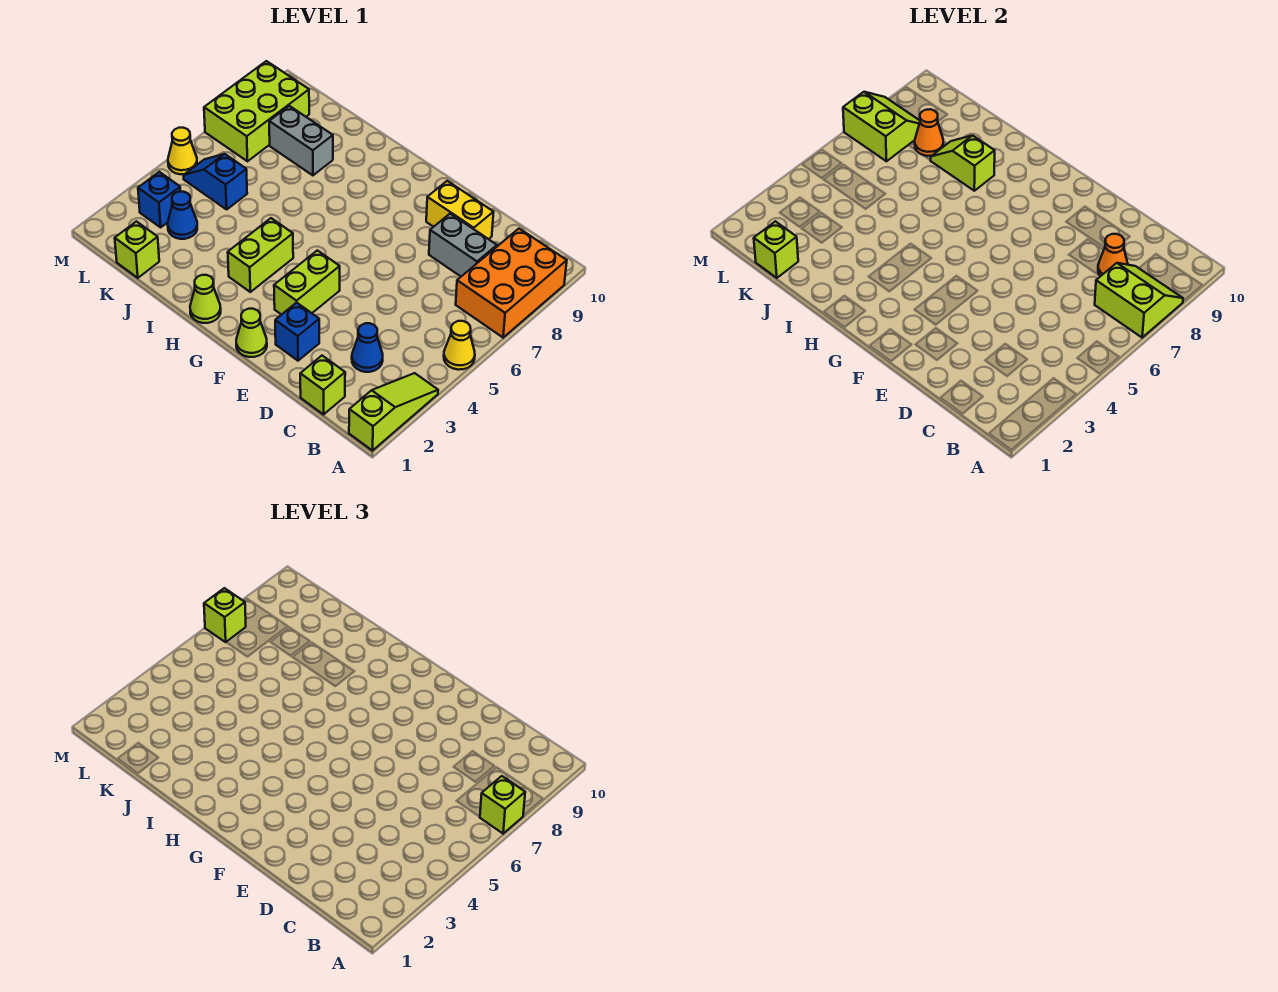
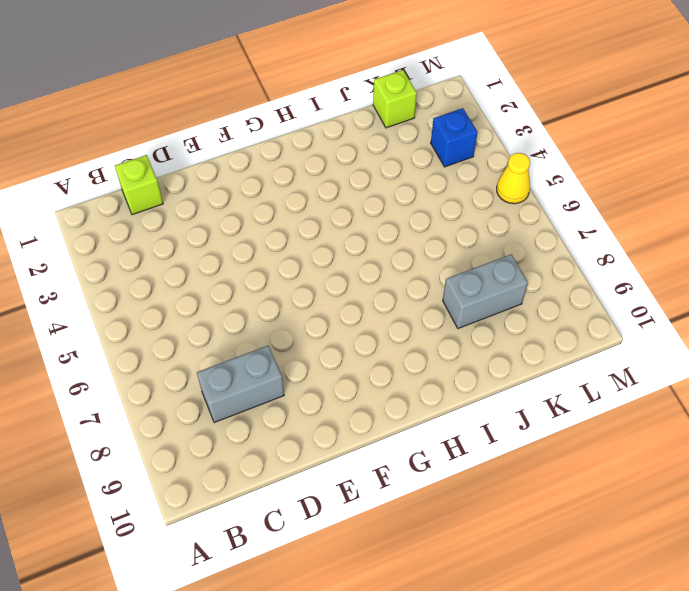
none -> lime 1x3 slope [349,373,438,451]
none -> yellow 1x1 cone [444,321,475,370]
none -> orange 2x3 brick [456,229,567,338]

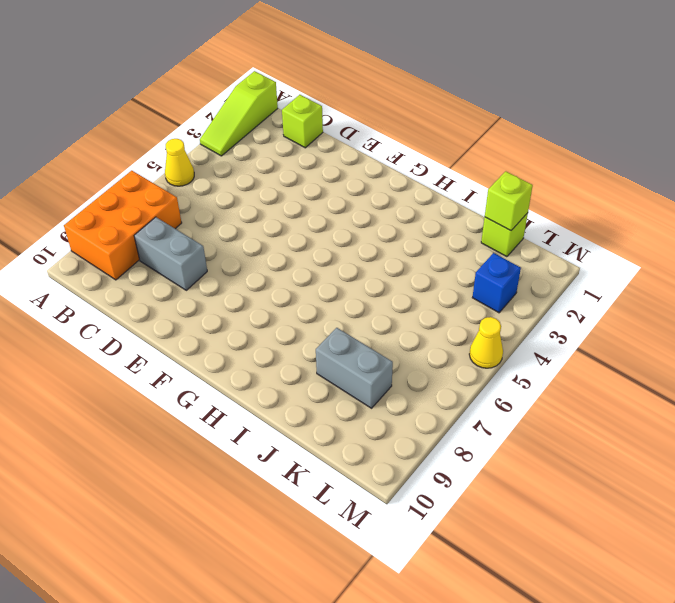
none -> blue 1x1 cone [352,323,383,372]
none -> yellow 1x2 brick [426,181,494,239]
none -> blue 1x1 brick [275,303,319,361]

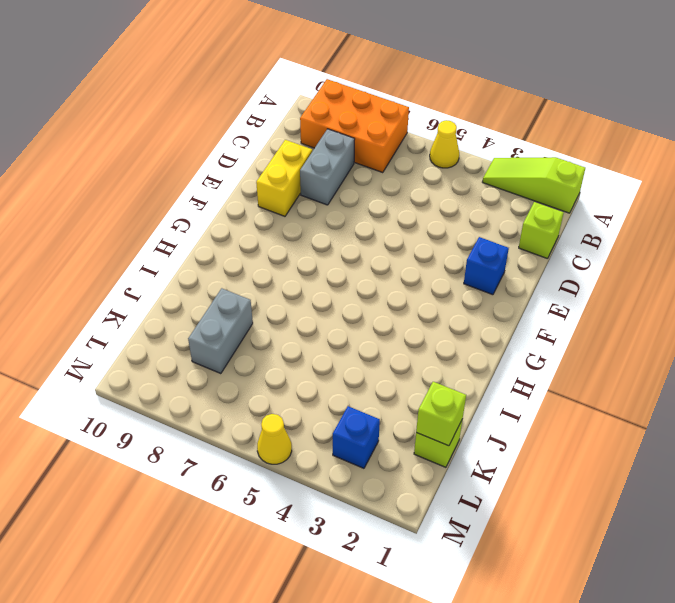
none -> blue 1x1 cone [352,323,383,372]
none -> lime 1x1 cone [236,309,267,357]
none -> lime 1x2 brick [274,250,340,315]

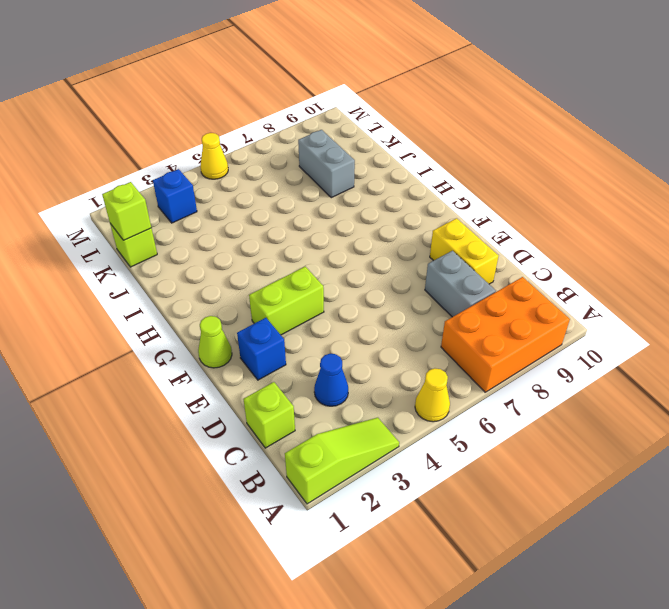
none -> lime 1x1 cone [190,275,221,323]
none -> lime 1x2 brick [228,218,293,292]
none -> blue 1x1 cone [168,192,197,239]

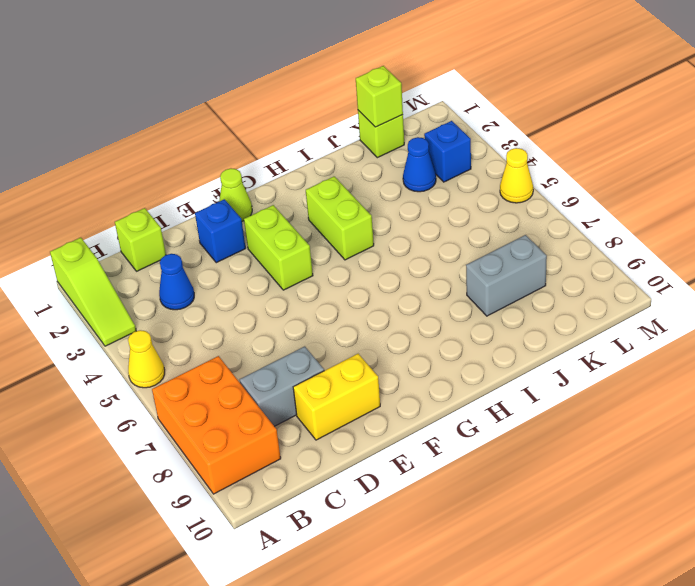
none -> lime 1x1 cone [190,275,221,323]
none -> blue 1x2 slope [184,154,247,209]
none -> lime 2x3 brick [204,61,309,161]

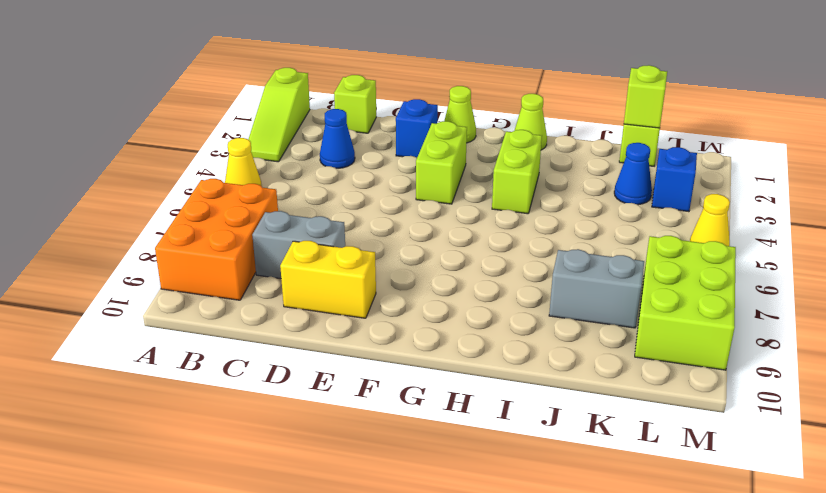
none -> blue 1x2 slope [184,154,247,209]
none -> lime 2x2 slope [1095,263,1183,338]
none -> orange 1x1 cone [1098,234,1128,276]

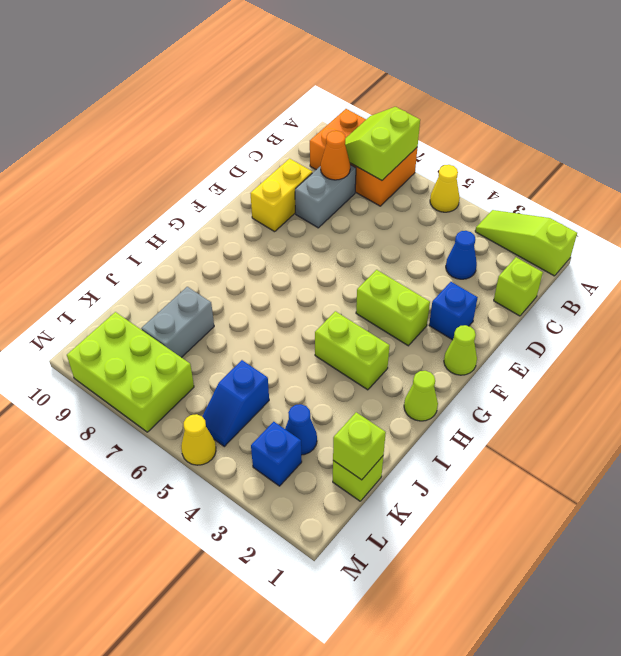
none -> lime 1x2 slope [930,135,995,191]
none -> orange 1x1 cone [915,109,943,156]
none -> lime 2x2 slope [843,92,920,161]

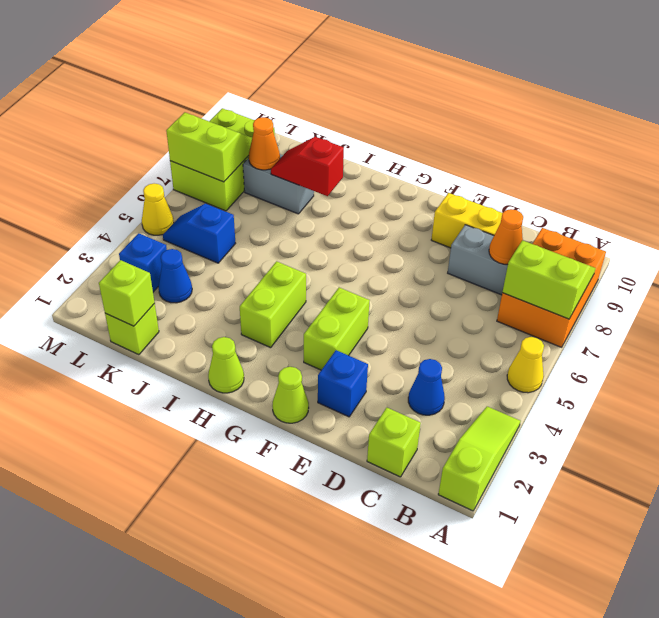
red 1x2 slope [271,137,344,196] -> lime 1x2 slope [930,135,995,191]
none -> lime 1x1 brick [480,776,525,834]
none -> lime 1x1 brick [204,588,246,642]

